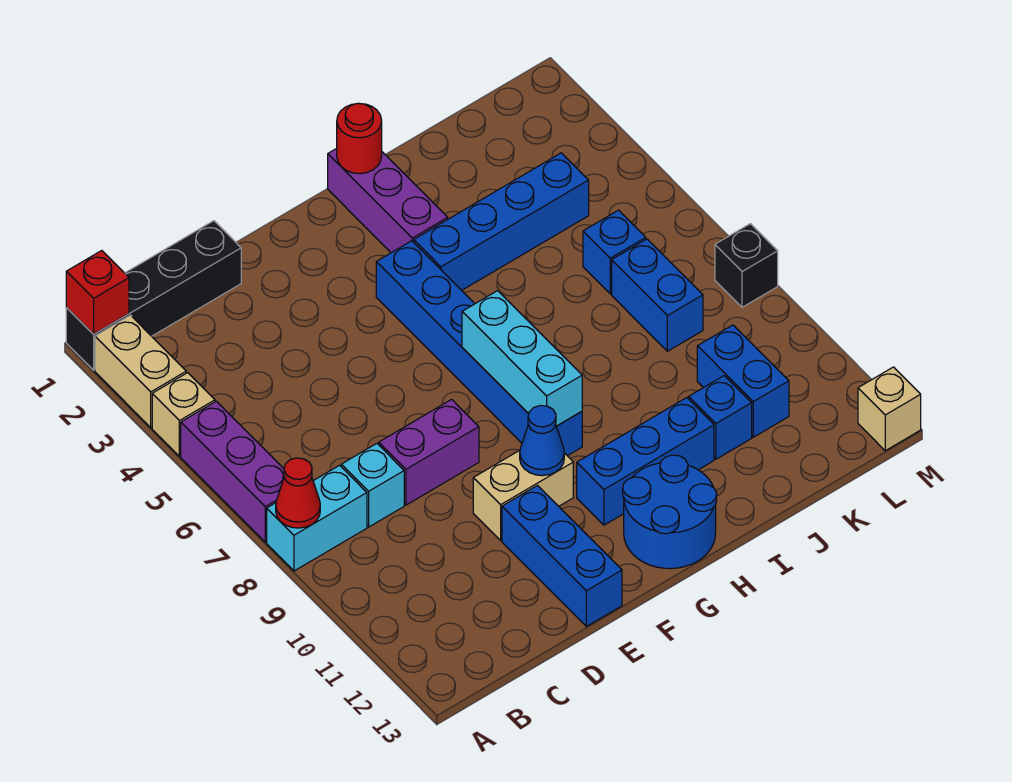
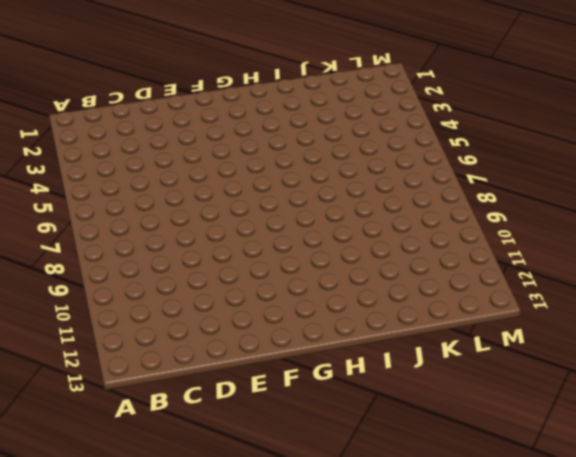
none -> black 1x4 brick [66,221,241,370]
none -> tan 1x2 brick [95,315,186,428]
none -> tan 1x1 brick [152,373,215,456]

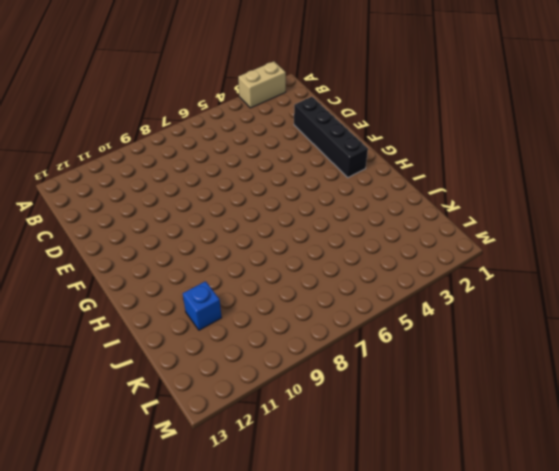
black 1x4 brick [294,97,368,177] -> black 1x4 brick moved to [66,221,241,370]
none -> tan 1x1 brick [152,373,215,456]
none -> purple 1x3 brick [181,401,284,542]
none -> cyan 1x2 brick [267,465,367,571]

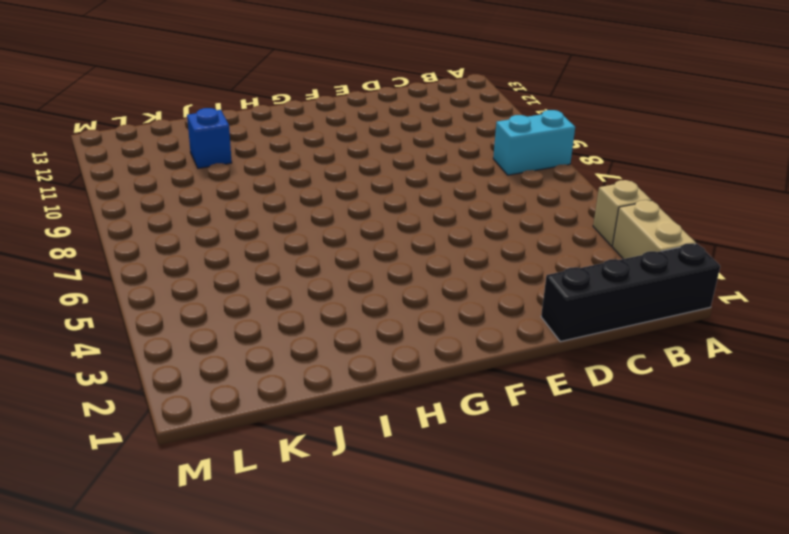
none -> purple 1x3 brick [181,401,284,542]
none -> cyan 1x1 brick [341,444,404,527]
none -> purple 1x2 brick [379,399,479,505]

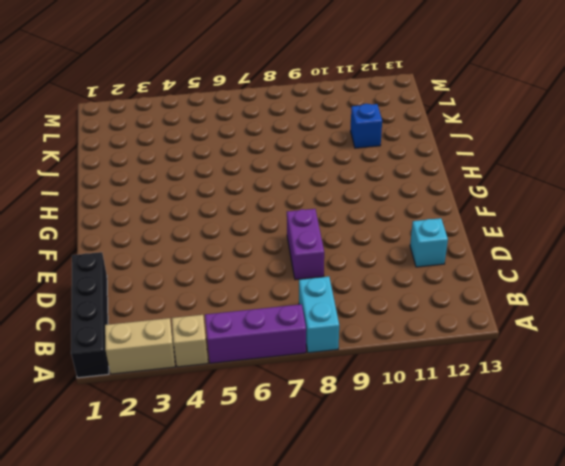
cyan 1x1 brick [410,218,448,267] -> cyan 1x1 brick moved to [341,444,404,527]
none -> tan 1x2 brick [473,450,573,540]
none -> blue 1x3 brick [502,486,622,626]
none -> blue 1x6 brick [376,241,582,456]

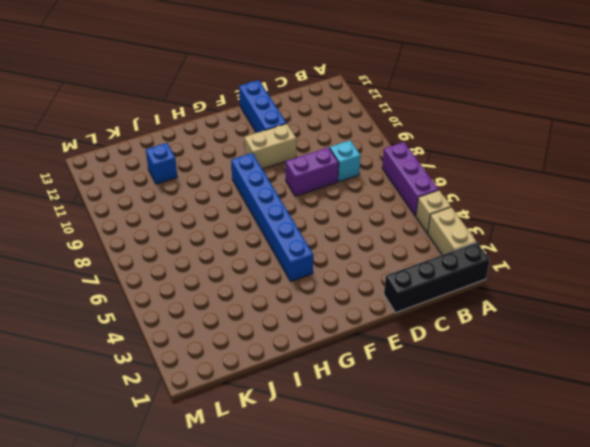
none -> cyan 1x2 brick [267,465,367,571]
none -> blue 1x3 brick [577,398,714,525]
none -> blue 2x2 round brick [623,455,717,569]

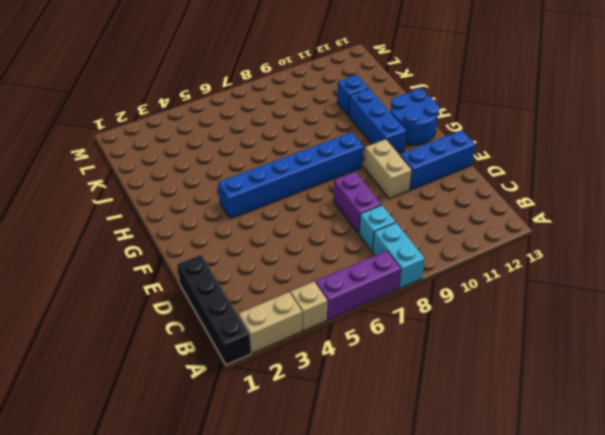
none -> purple 1x3 brick [328,148,448,253]
none -> blue 1x4 brick [414,153,589,290]
none -> blue 1x1 brick [583,210,646,294]

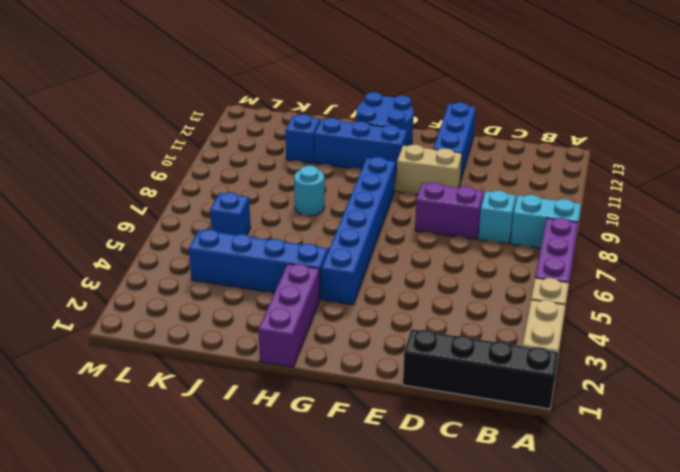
cyan 1x1 round brick [294,166,325,216] -> none
none -> blue 1x2 brick [612,239,703,351]
none -> blue 1x2 brick [697,325,789,437]
none -> black 1x1 brick [715,224,778,307]

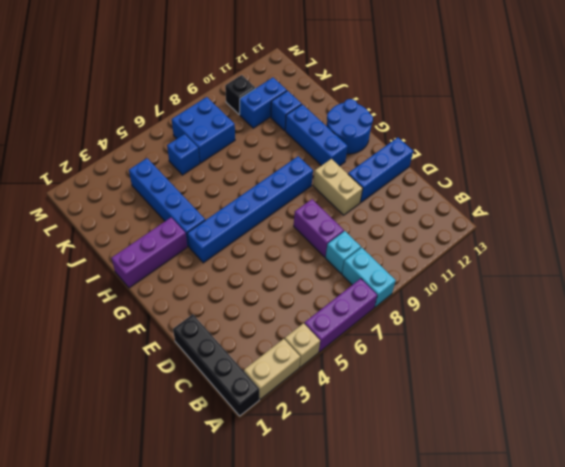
blue 2x2 brick [172,97,235,163] -> blue 1x2 brick [612,239,703,351]
black 1x1 brick [225,75,255,115] -> black 1x1 brick moved to [715,224,778,307]
none -> tan 1x1 brick [858,367,921,451]
none -> red 1x1 brick [66,251,129,334]
none -> red 1x1 cone [276,458,320,528]

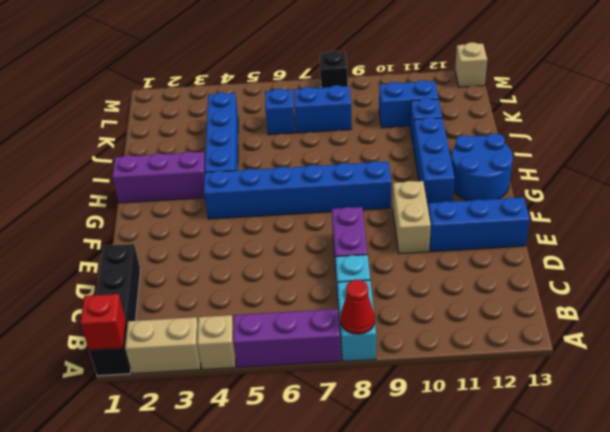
none -> blue 1x1 cone [520,405,564,476]
none -> cyan 1x3 brick [462,291,582,426]
none -> red 1x1 round brick [337,103,382,174]

